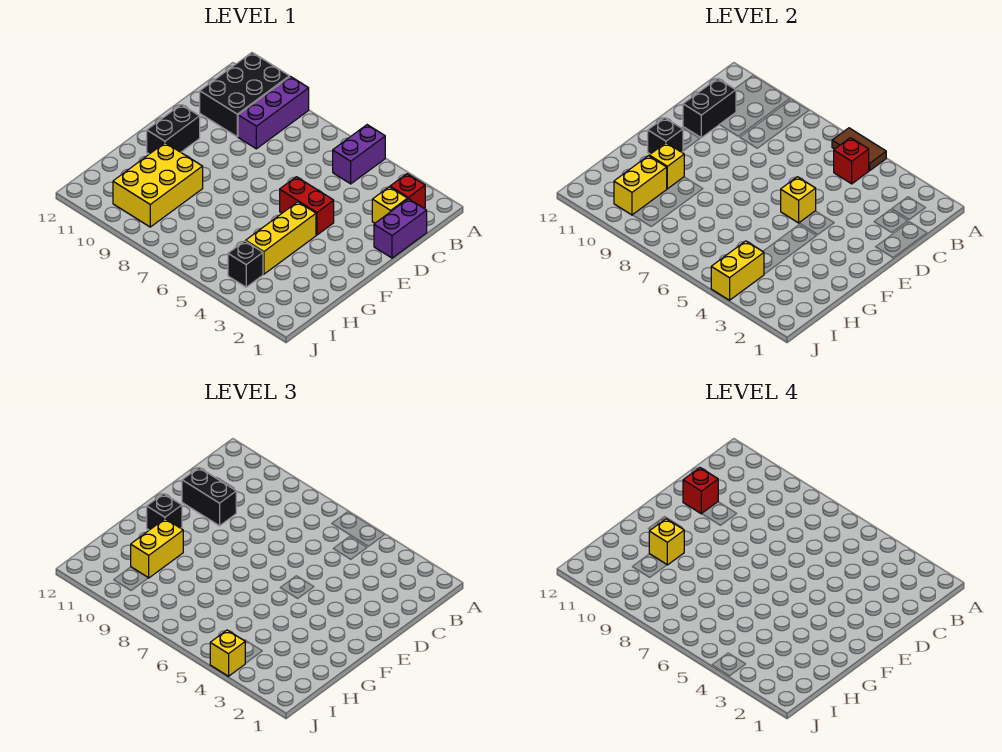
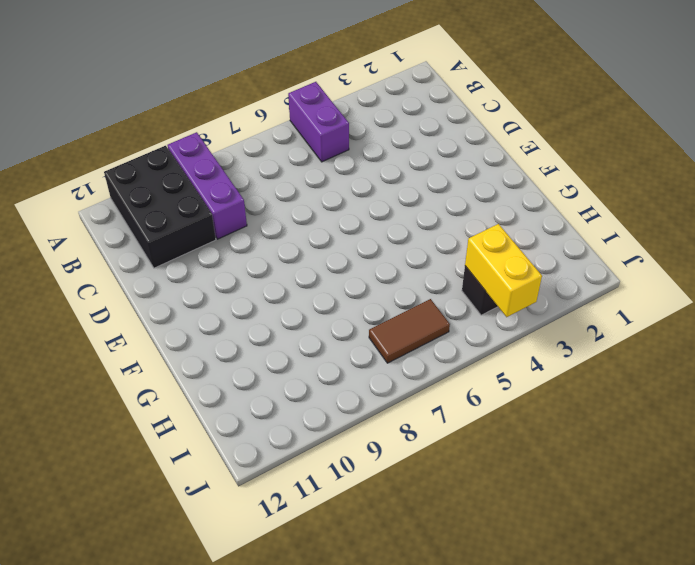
brown 1x2 tile [369,299,450,363] -> brown 1x2 tile moved to [832,128,886,171]
none -> red 1x1 brick [390,174,425,208]
none -> purple 1x2 brick [374,199,427,258]
none -> yellow 1x1 brick [372,187,408,223]

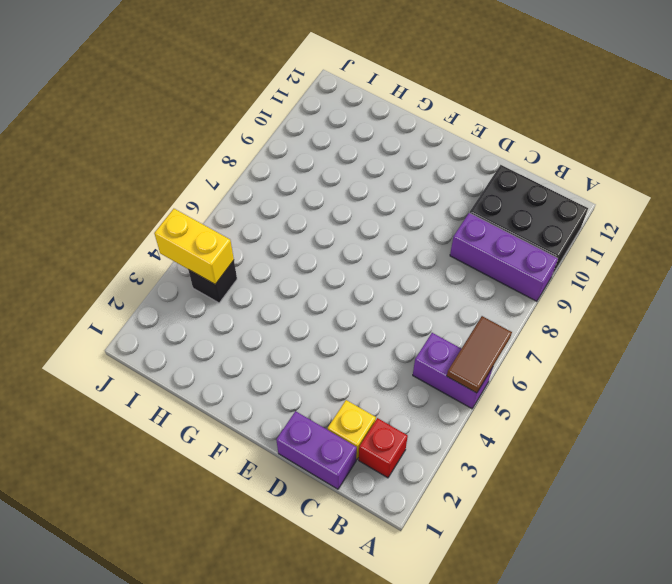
none -> red 1x2 brick [280,177,334,235]
none -> black 1x2 brick [147,105,200,154]
none -> yellow 1x3 brick [246,202,316,274]

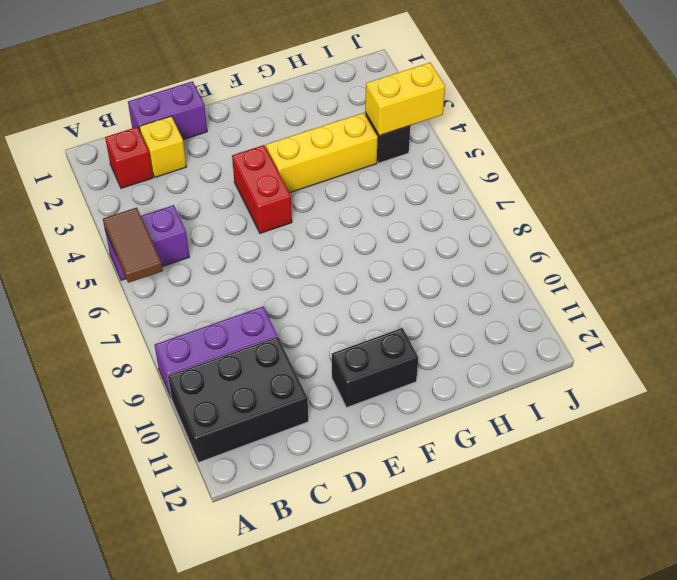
none -> yellow 2x3 brick [113,143,203,227]
none -> red 1x1 brick [834,138,869,184]
none -> black 1x2 brick [683,78,736,138]

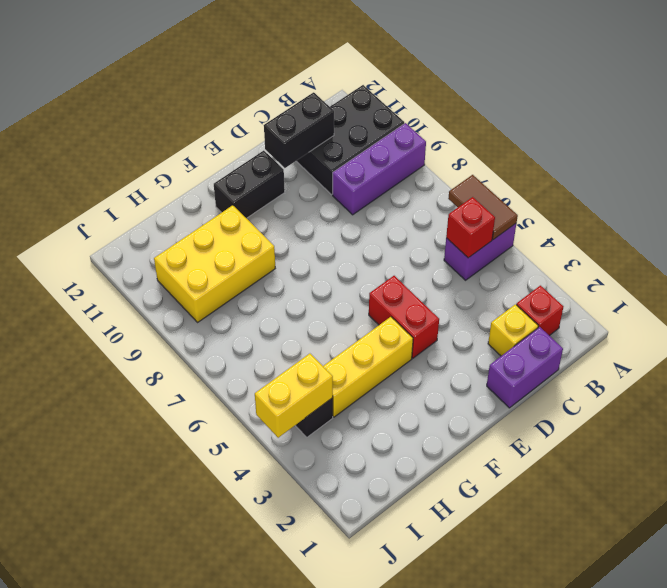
none -> yellow 1x1 brick [781,177,816,223]
none -> black 1x1 brick [648,118,683,154]
none -> yellow 1x1 brick [649,143,684,189]

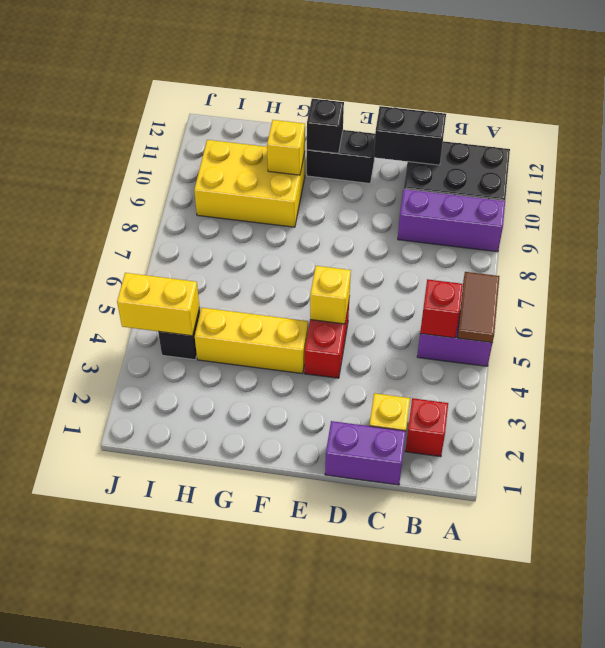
none -> yellow 1x2 brick [614,156,667,215]
none -> black 1x2 brick [182,468,236,526]
none -> black 1x1 brick [147,494,182,530]

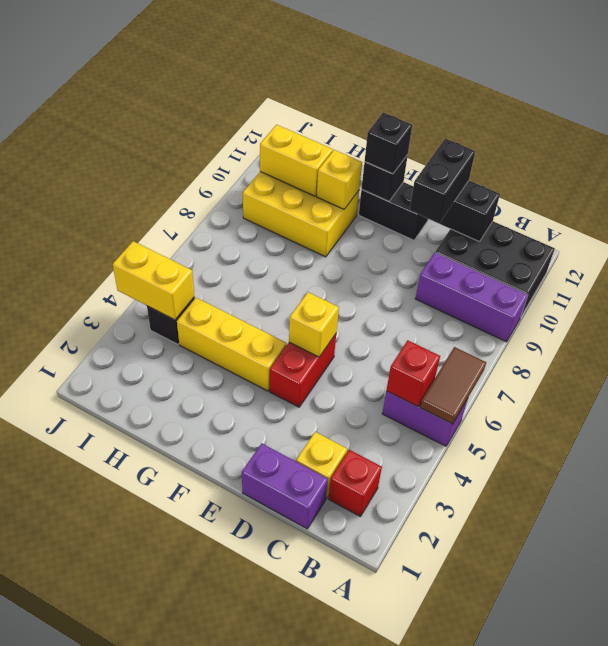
none -> yellow 1x2 brick [131,519,183,578]
none -> yellow 1x1 brick [210,630,245,676]
none -> red 1x1 brick [683,468,718,514]

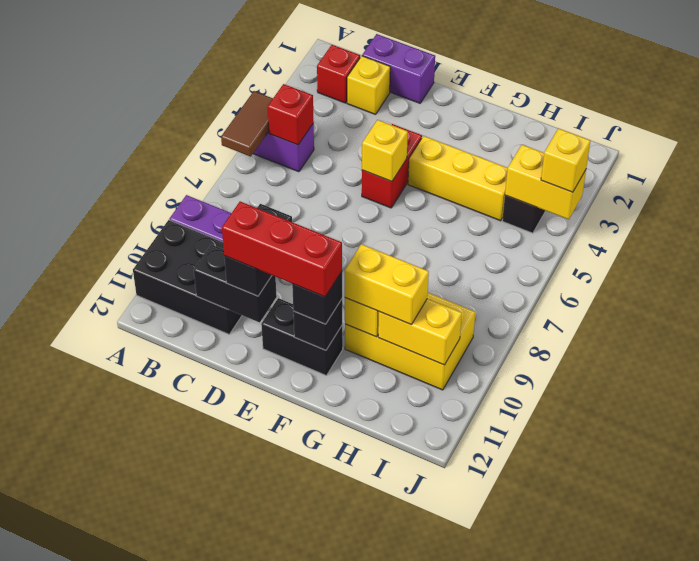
red 1x3 brick [222,202,342,297] -> red 1x1 brick [683,468,718,514]
none -> yellow 1x1 brick [649,519,684,565]

